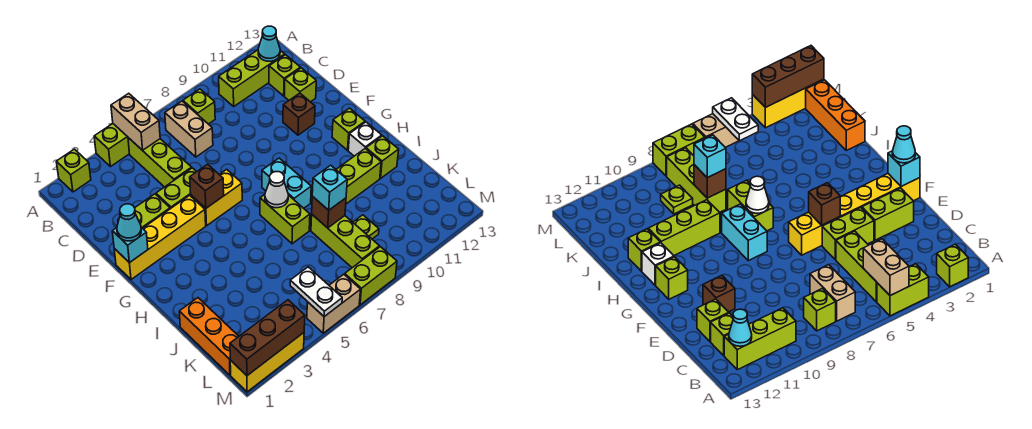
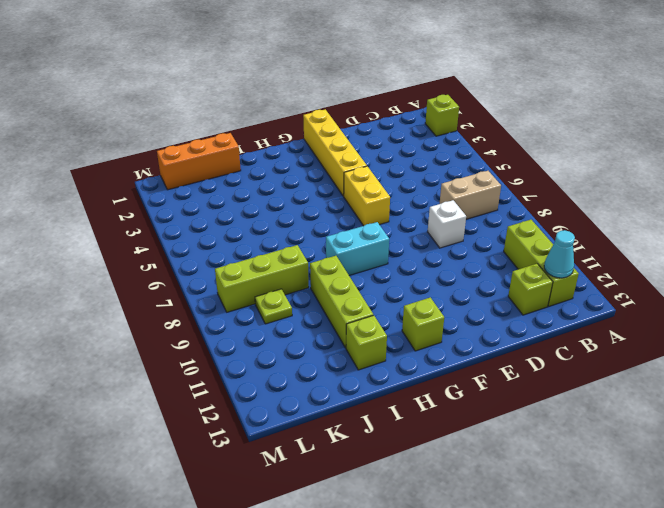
white 1x1 brick [428,200,466,248] -> white 1x1 brick moved to [348,122,382,156]
none -> lime 1x2 brick [94,124,129,167]
none -> lime 1x3 brick [128,138,192,187]
none -> lime 1x1 brick [183,89,215,124]
none -> lime 1x1 brick [285,68,316,102]

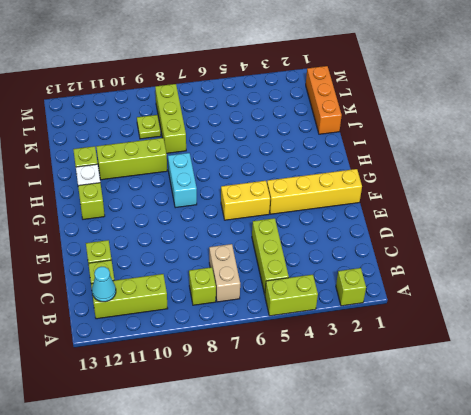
none -> lime 1x2 brick [118,194,170,228]
none -> lime 1x2 brick [156,168,196,209]
none -> brown 1x1 brick [283,93,315,135]
none -> lime 1x2 brick [260,195,310,244]

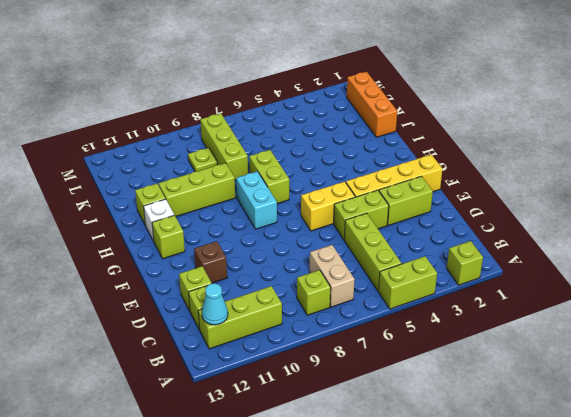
none -> yellow 1x3 brick [230,333,304,392]
none -> tan 1x2 brick [307,274,361,333]
none -> lime 1x2 brick [345,247,397,305]
none -> tan 1x2 brick [111,93,160,150]

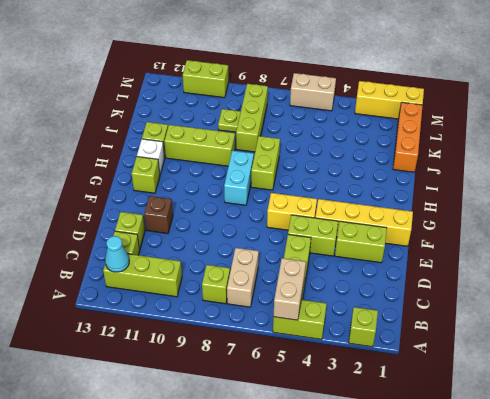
lime 1x2 brick [183,60,228,98] -> lime 1x2 brick moved to [345,247,397,305]
none -> cyan 1x1 brick [112,227,148,263]
none -> brown 1x1 brick [190,164,224,208]
none -> white 1x1 cone [265,172,288,208]
none -> brown 1x1 brick [312,196,346,228]

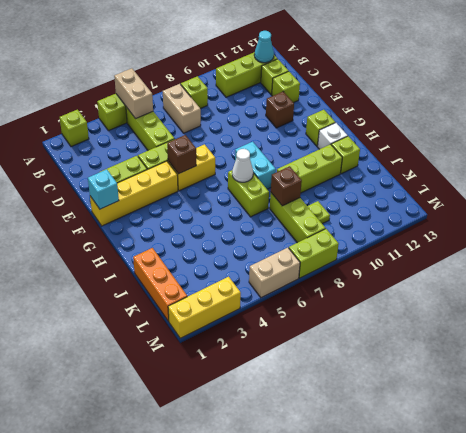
none -> white 1x2 plate [290,267,342,317]
none -> brown 1x3 brick [230,300,305,376]
none -> cyan 1x1 cone [117,204,141,241]
none -> cyan 1x1 brick [312,165,347,210]

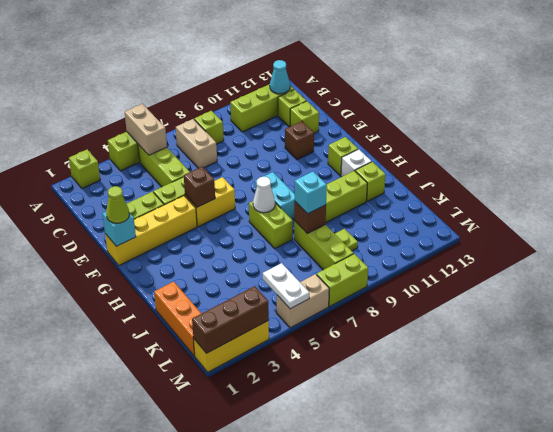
lime 1x1 cone [106,186,129,223] -> cyan 1x1 cone [117,204,141,241]

